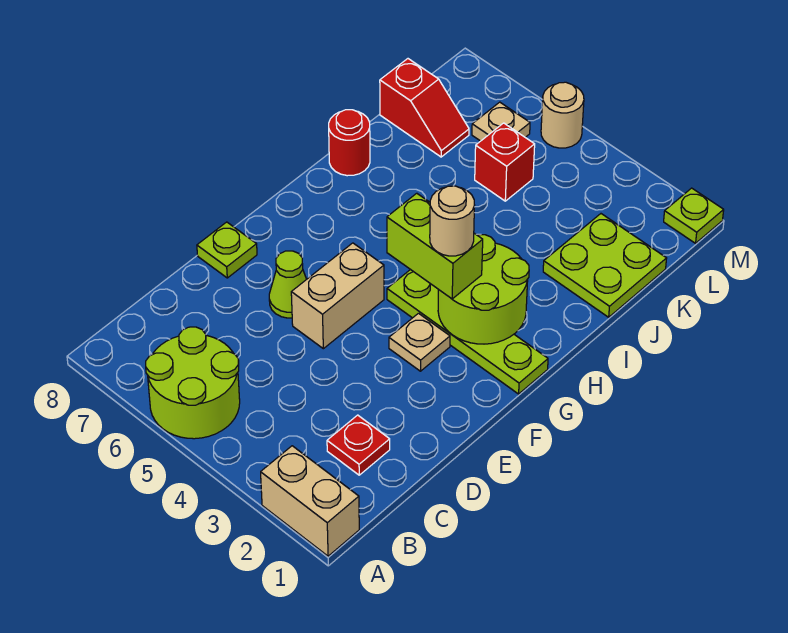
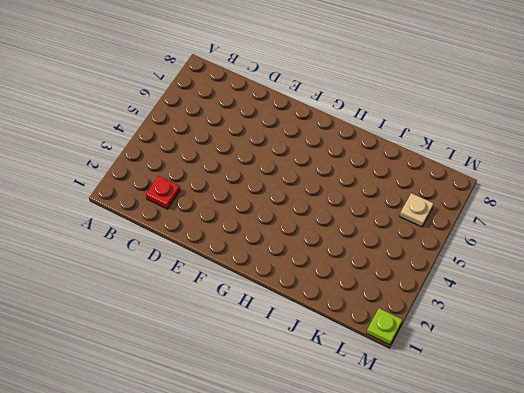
none -> tan 1x2 brick [261,446,359,556]
none -> lime 2x2 round brick [146,327,240,439]
none -> tan 1x2 brick [291,243,384,349]

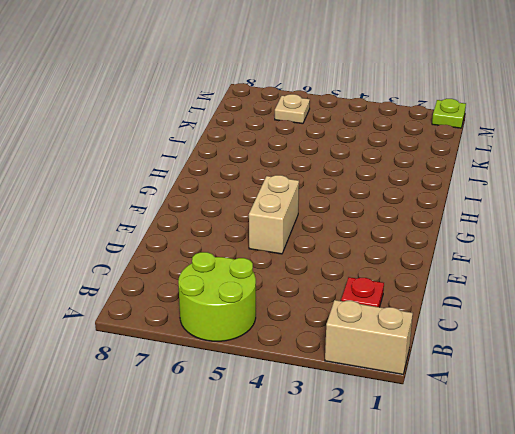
none -> lime 1x1 cone [269,251,306,318]
none -> lime 1x1 plate [197,222,257,278]
none -> tan 1x1 plate [389,313,450,371]

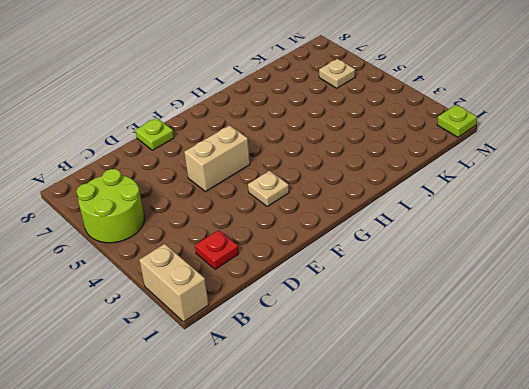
none -> lime 1x1 cone [269,251,306,318]
none -> lime 1x4 plate [387,269,548,394]
none -> red 1x1 round brick [329,110,370,176]

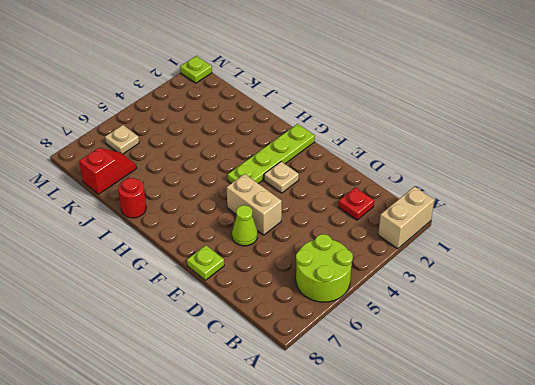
none -> lime 2x2 plate [543,214,667,317]
none -> red 1x1 brick [475,123,535,201]
none -> tan 1x1 round brick [541,82,584,148]

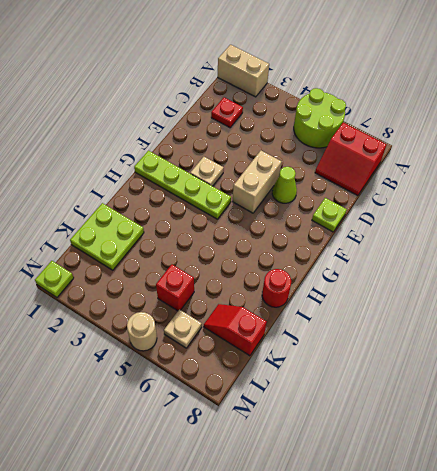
red 2x2 slope [315,123,386,196] -> none
none -> lime 2x2 round brick [438,235,529,344]
none -> lime 1x2 brick [387,193,483,299]
none -> tan 1x1 round brick [430,186,474,256]

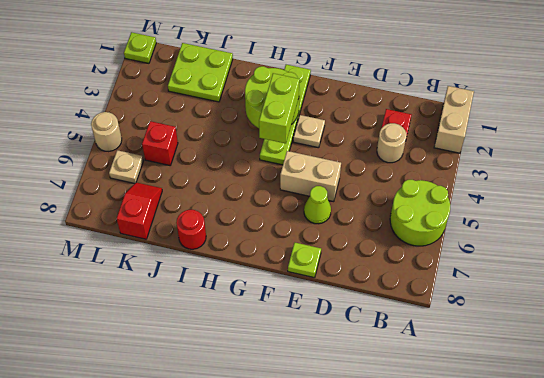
tan 1x1 round brick [377,123,407,163] -> tan 1x1 round brick moved to [430,186,474,256]

